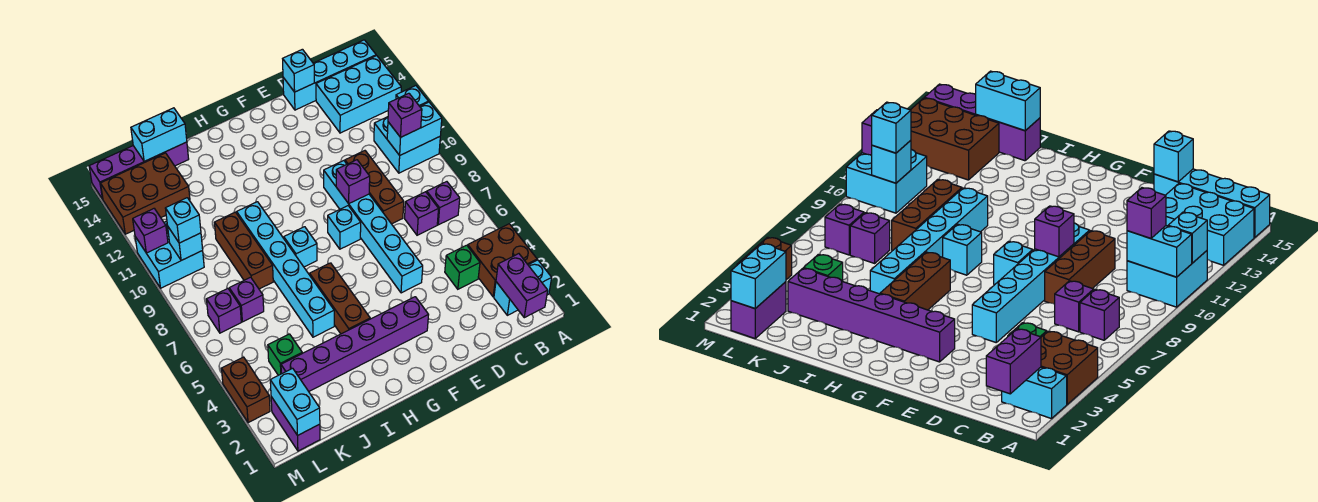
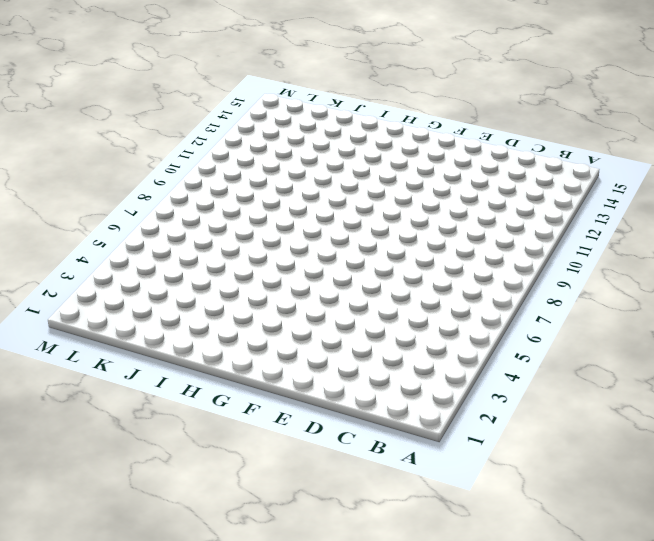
none -> cyan 1x2 brick [494,260,552,315]
none -> brown 2x2 brick [468,224,537,297]
none -> cyan 2x2 brick [374,117,440,173]
none -> cyan 2x3 brick [316,56,401,133]

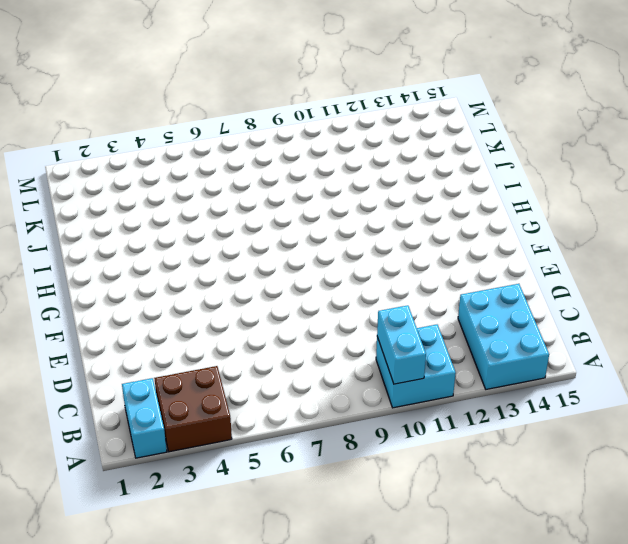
none -> cyan 1x4 brick [283,40,376,110]
none -> purple 1x1 brick [427,182,460,225]
none -> green 1x1 brick [445,245,480,289]
none -> purple 1x1 brick [405,192,439,235]

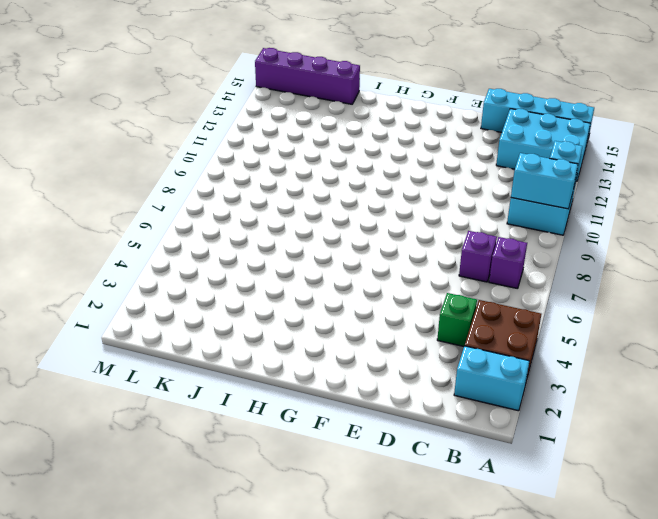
none -> brown 1x3 brick [345,151,404,224]
none -> cyan 1x6 brick [324,161,423,293]
none -> purple 1x6 brick [281,297,428,391]
none -> cyan 1x1 brick [328,206,361,249]

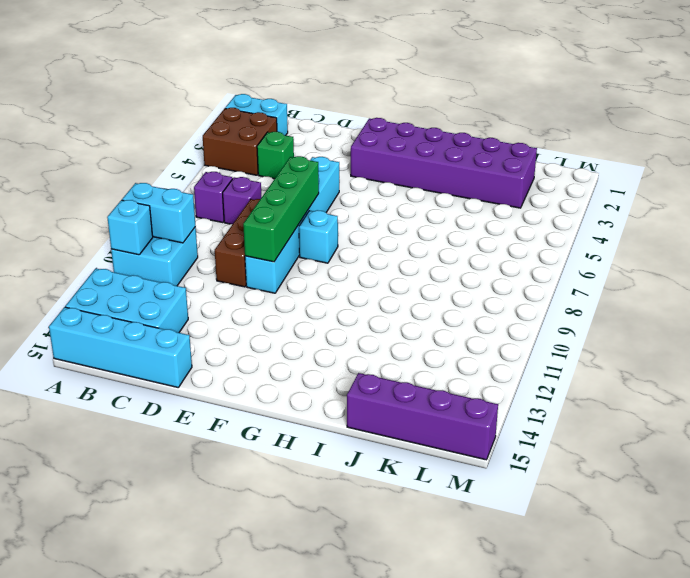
green 1x4 brick [243,156,319,262] -> purple 1x1 brick [336,160,370,203]
purple 2x6 brick [351,118,537,208] -> purple 1x6 brick [281,297,428,391]
none -> brown 1x3 brick [310,263,370,334]
none -> cyan 1x1 brick [284,227,317,267]
none -> cyan 1x6 brick [237,202,334,337]
none -> brown 1x3 brick [215,212,273,289]

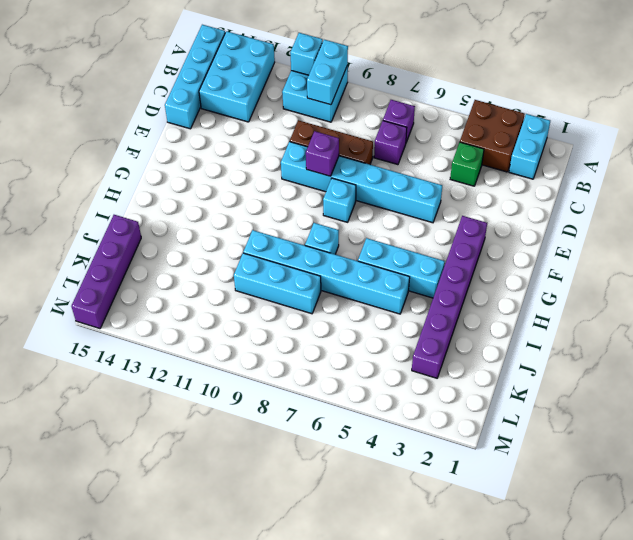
cyan 1x3 brick [358,238,445,298] -> brown 1x3 brick [310,263,370,334]
cyan 1x3 brick [234,253,321,314] -> brown 1x3 brick [215,212,273,289]
none -> green 1x1 brick [268,334,302,375]
none -> purple 1x1 brick [229,277,264,322]
none -> brown 2x3 brick [100,153,190,234]
none -> purple 1x2 brick [271,397,320,451]

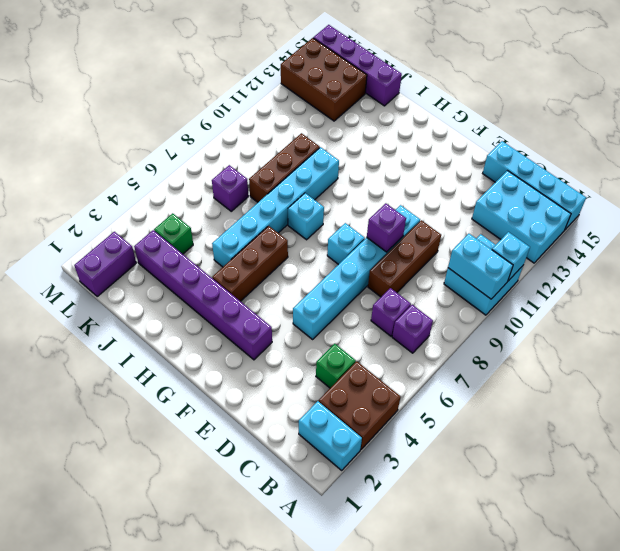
none -> purple 1x1 brick [207,288,241,333]
none -> cyan 2x2 brick [135,221,204,288]
none -> brown 1x2 brick [222,357,270,423]
none -> purple 1x2 brick [496,254,548,318]

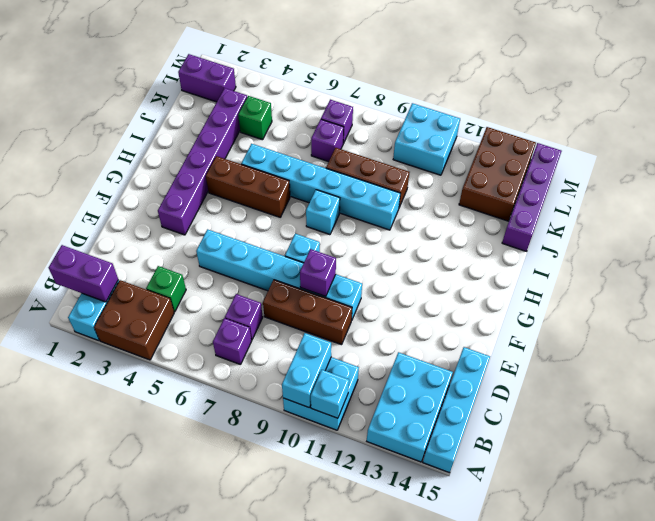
none -> brown 1x2 brick [222,357,270,423]
none -> cyan 1x1 brick [283,49,314,92]
none -> cyan 1x2 brick [131,108,187,161]
none -> cyan 1x2 brick [270,368,320,435]

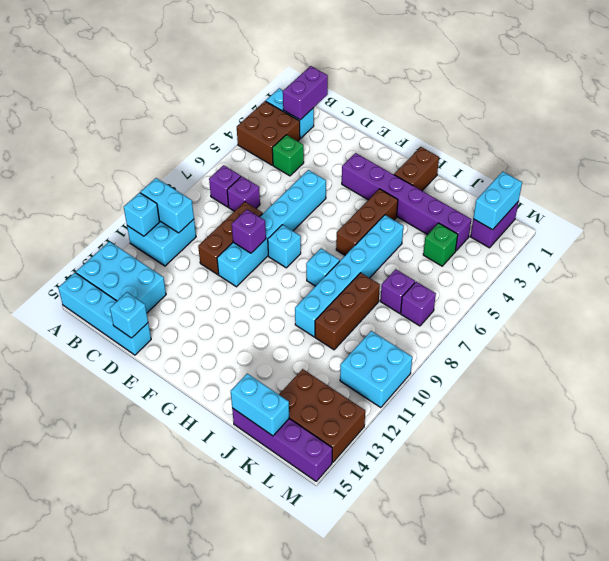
brown 1x2 brick [394,147,439,191] -> brown 1x2 brick moved to [222,357,270,423]
none -> cyan 1x1 brick [168,227,203,260]
none -> purple 1x1 brick [133,209,168,253]
none -> purple 1x1 brick [388,93,422,137]
none -> cyan 1x1 brick [165,198,201,243]

